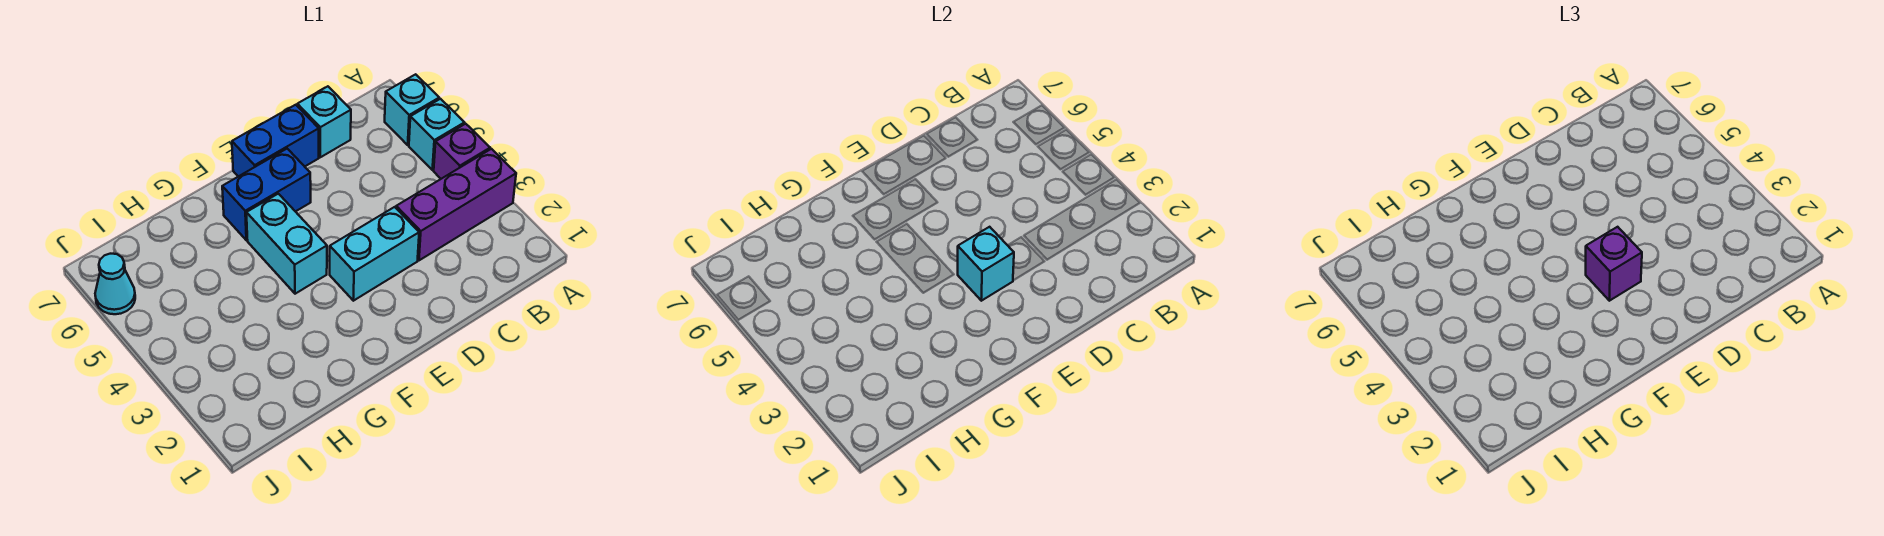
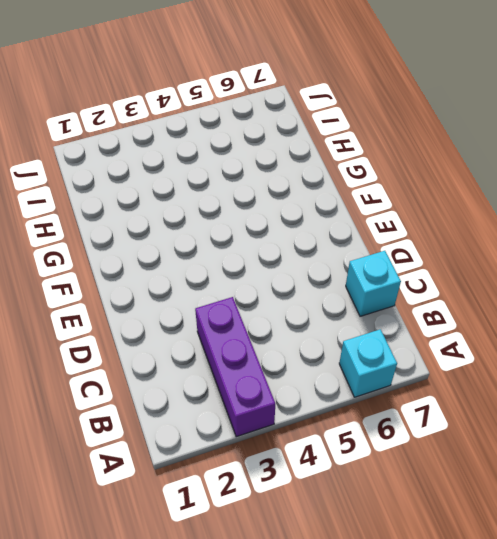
none -> purple 1x1 brick [434,124,490,179]
none -> cyan 1x1 brick [409,99,464,170]
none -> cyan 1x2 brick [330,207,419,301]

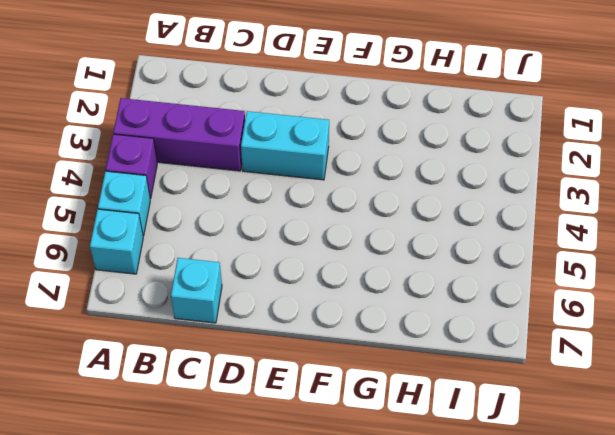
none -> blue 1x2 brick [232,105,319,177]
none -> blue 1x2 brick [222,149,311,240]
none -> cyan 1x2 brick [246,194,327,294]

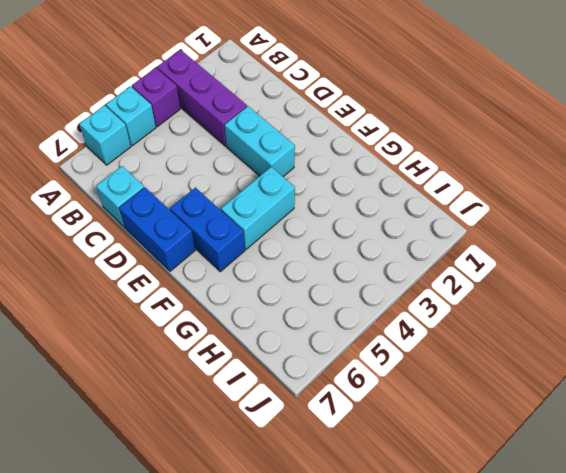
none -> cyan 1x1 cone [95,254,135,314]
none -> cyan 1x1 brick [958,227,1014,301]
none -> purple 1x1 brick [1586,227,1642,301]

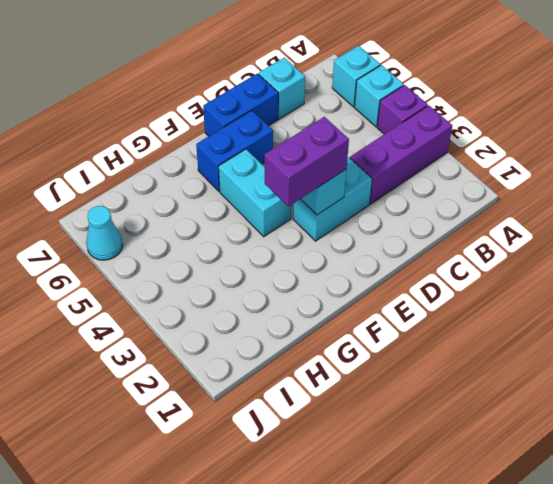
purple 1x2 brick [264,117,349,206] -> purple 1x1 brick [1586,227,1642,301]

